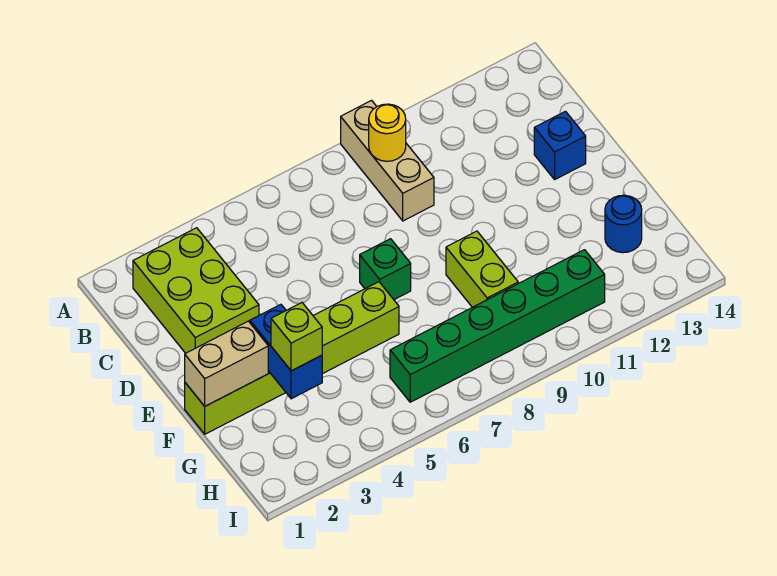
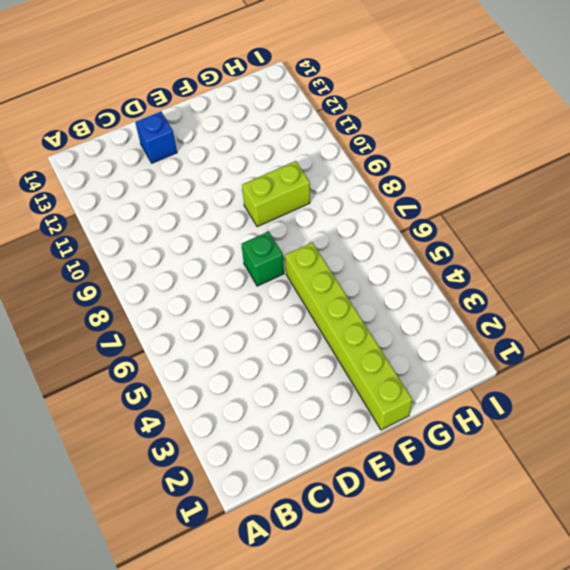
none -> tan 1x3 brick [341,100,434,221]
none -> lime 2x3 brick [133,228,259,353]
none -> blue 1x1 round brick [605,195,642,253]

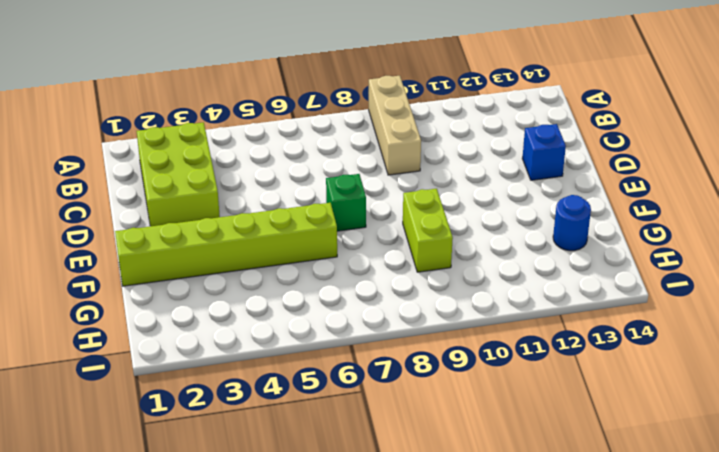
none -> green 1x6 brick [390,250,605,402]
none -> yellow 1x1 round brick [369,104,406,161]
none -> tan 1x2 brick [185,321,268,406]

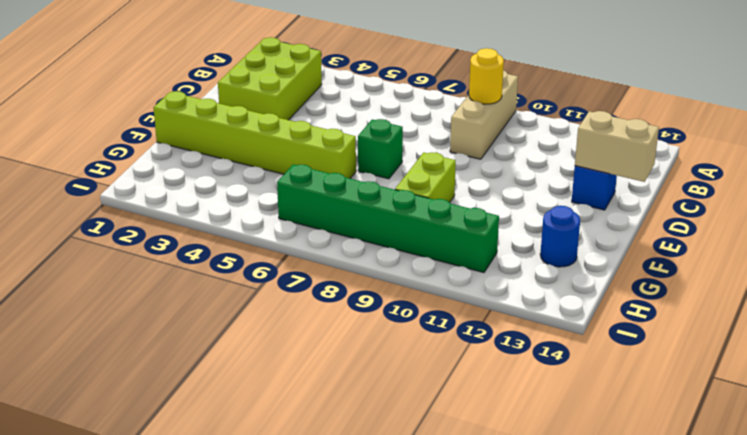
tan 1x2 brick [575,111,659,182] -> tan 1x2 brick moved to [185,321,268,406]
none -> blue 1x2 brick [250,304,322,399]
none -> lime 1x1 brick [271,303,322,371]

